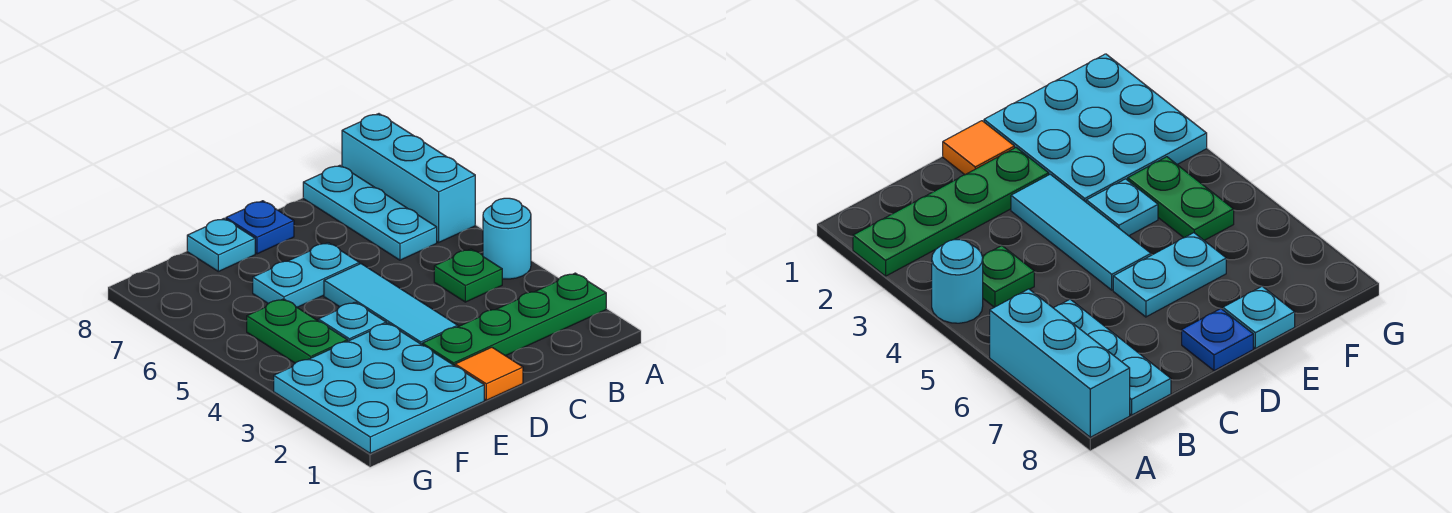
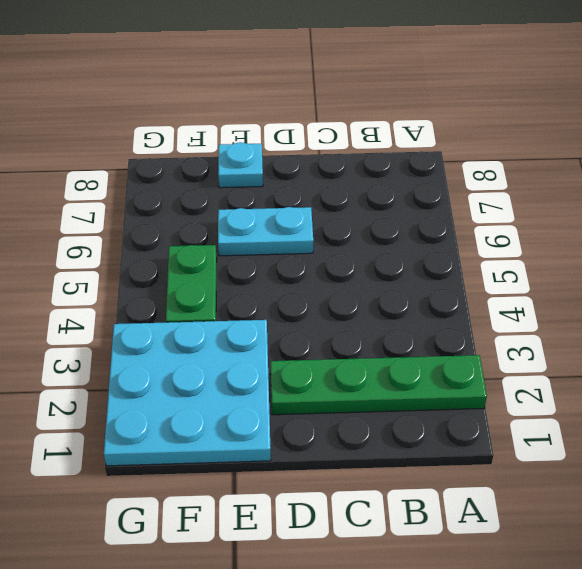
none -> cyan 1x1 round brick [483,198,531,279]
none -> cyan 1x3 brick [342,114,475,242]
none -> green 1x1 plate [434,249,502,302]

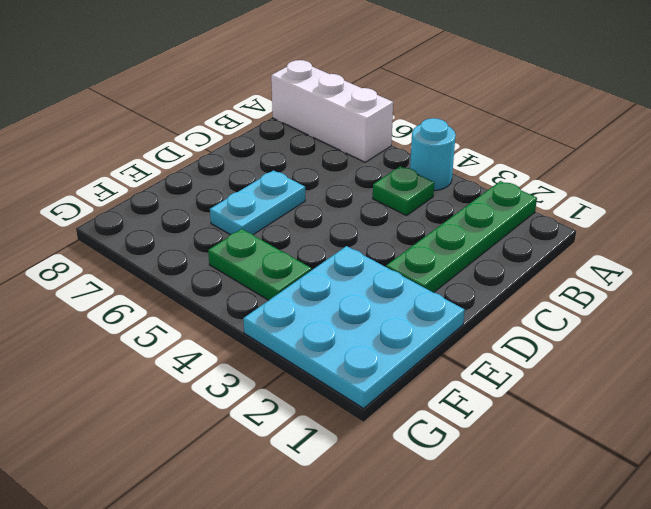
white 1x3 brick [271,60,393,162] -> cyan 1x3 brick [342,114,475,242]
none -> cyan 1x3 plate [303,165,437,260]
none -> orange 1x1 tile [455,347,523,400]
none -> cyan 1x3 tile [324,264,458,345]

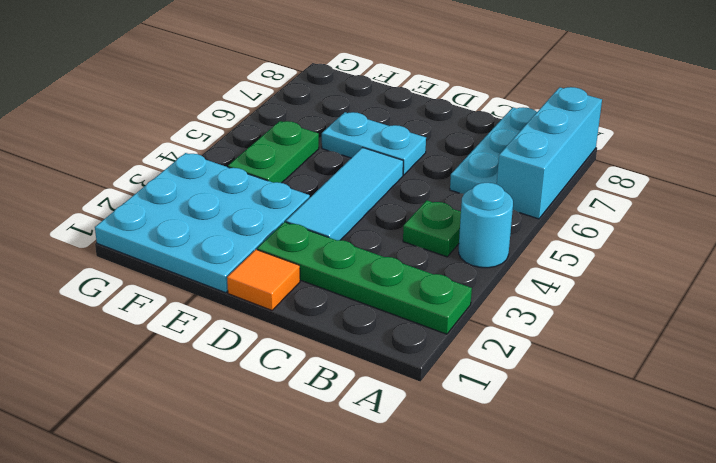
none -> blue 1x1 plate [226,201,294,254]
none -> cyan 1x1 plate [318,302,386,341]
none -> cyan 1x1 plate [187,219,255,271]

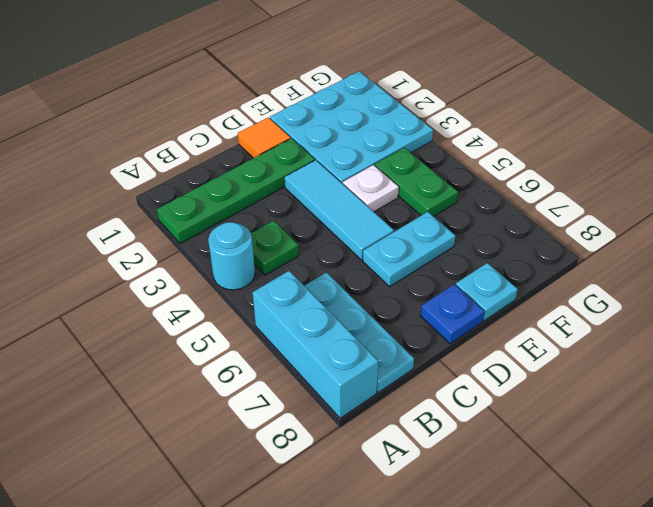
white 1x1 plate [343,165,399,212] -> cyan 1x1 plate [318,302,386,341]

